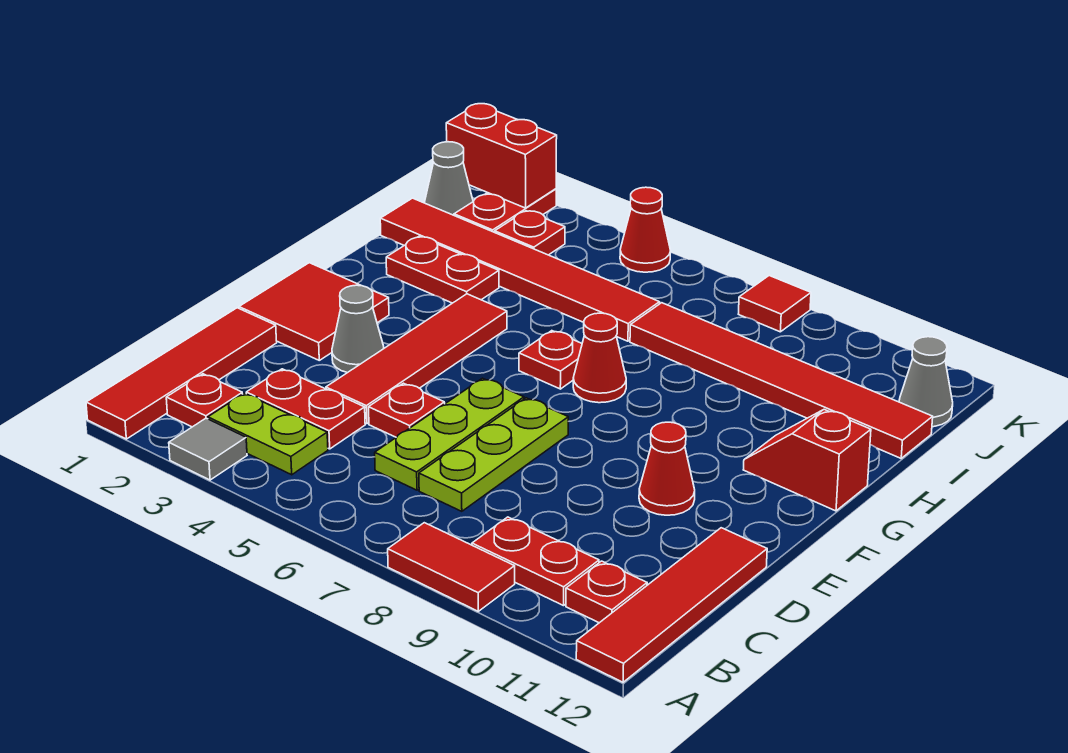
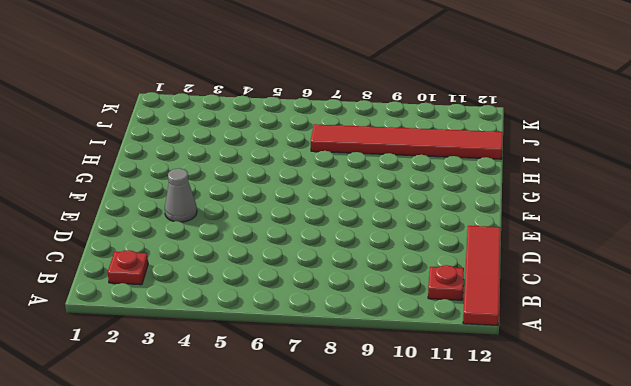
none -> red 1x4 tile [86,308,277,439]
none -> grey 1x1 tile [169,418,247,480]
none -> red 1x2 tile [388,523,515,611]

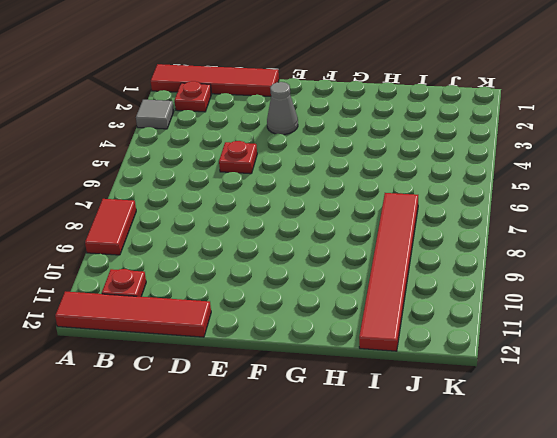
none -> lime 1x2 plate [208,393,328,475]
none -> red 1x2 plate [472,517,599,606]
none -> red 1x2 plate [246,369,365,449]

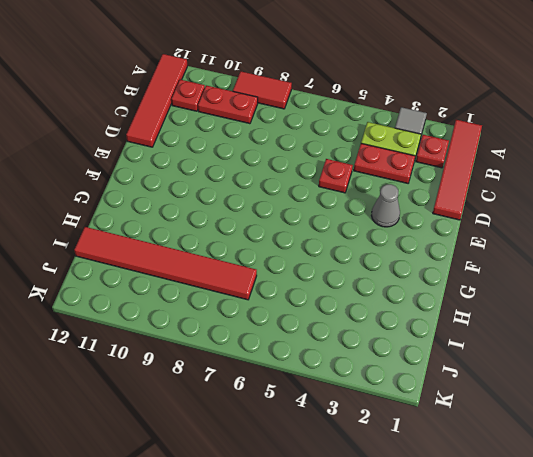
none -> lime 1x3 plate [375,378,524,490]
none -> lime 1x3 plate [419,398,568,511]
none -> red 1x4 tile [326,294,507,424]

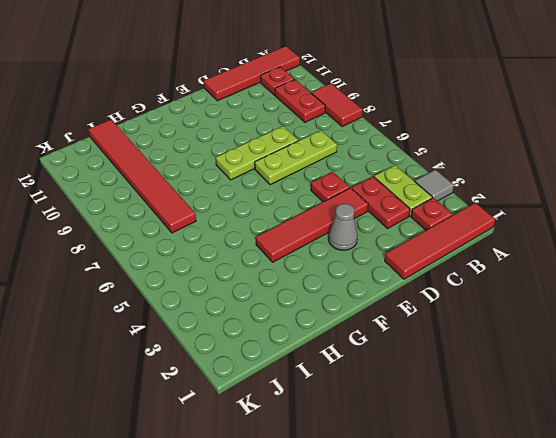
lime 1x3 plate [216,126,298,180] -> lime 1x3 plate moved to [375,378,524,490]
none -> red 2x2 tile [239,263,389,360]
none -> red 1x1 cone [639,422,695,515]
none -> red 1x1 plate [519,331,582,389]

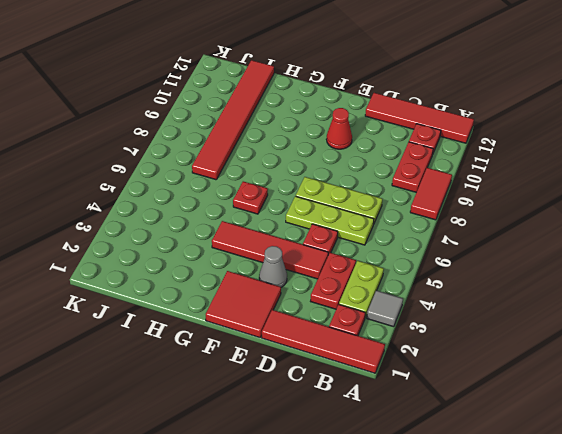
none -> red 1x1 cone [573,313,626,403]
none -> red 1x2 slope [743,409,871,511]
none -> red 1x2 plate [386,237,499,303]

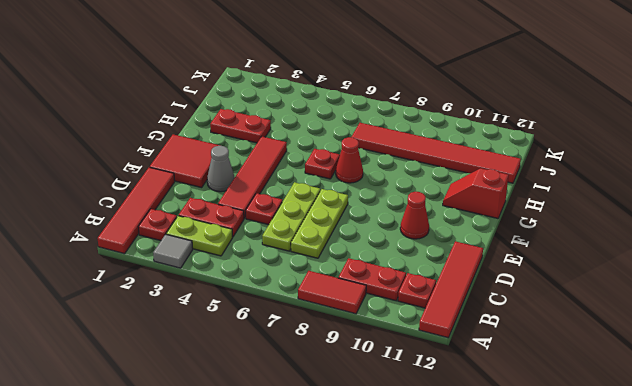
none -> red 1x6 tile [380,198,660,341]
none -> grey 1x1 cone [424,142,473,215]
none -> red 1x2 plate [454,189,556,232]

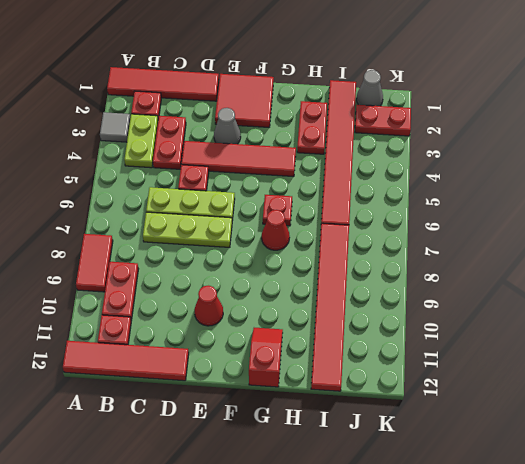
none -> red 1x1 plate [495,211,565,255]
none -> grey 1x1 cone [899,337,953,427]
none -> red 1x1 cone [620,187,671,272]

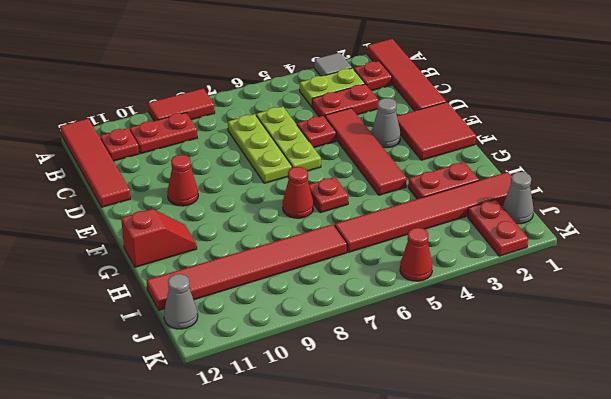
none -> red 1x1 plate [495,211,565,255]
none -> red 1x1 tile [739,276,811,332]
none -> red 1x2 brick [446,104,557,208]

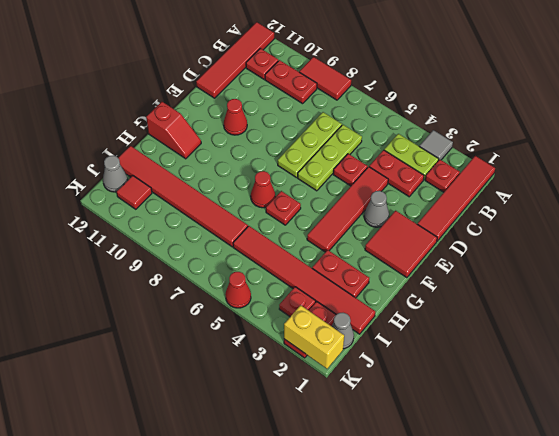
red 1x1 tile [117,176,152,209] -> red 1x1 tile moved to [739,276,811,332]
yellow 1x2 brick [284,305,344,369] -> red 1x2 brick [446,104,557,208]

